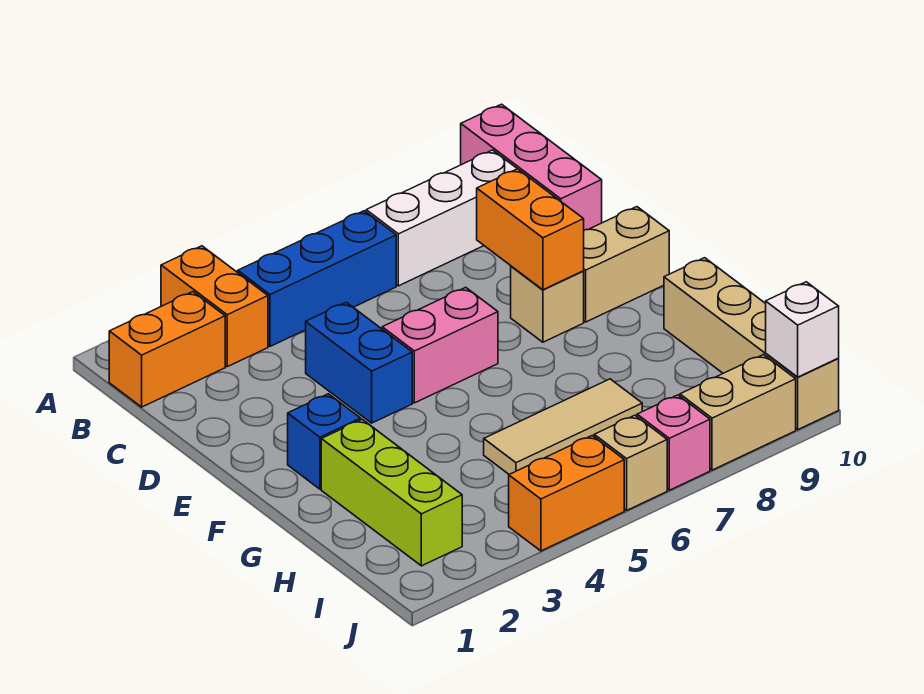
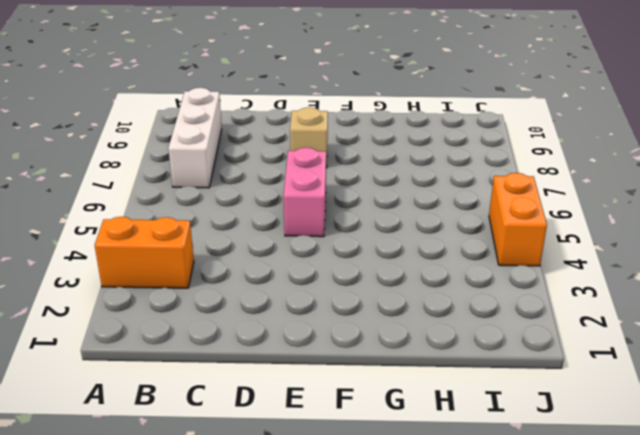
none -> pink 1x3 brick [461,104,602,230]
none -> orange 1x2 brick [109,292,225,407]
none -> blue 1x3 brick [238,211,396,346]

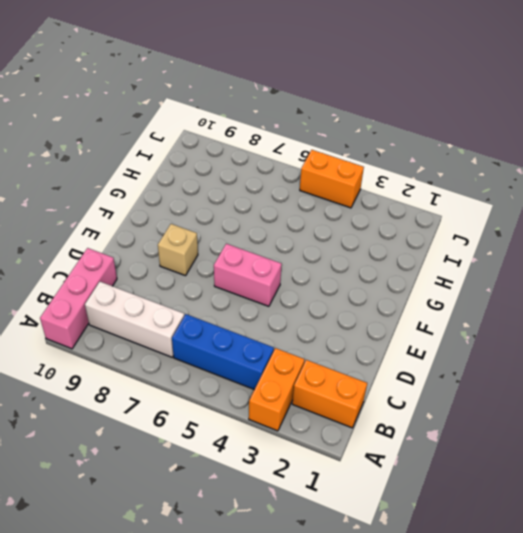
none -> blue 1x2 brick [306,302,412,423]
none -> tan 1x2 brick [584,207,669,322]
none -> blue 1x1 brick [288,394,361,489]

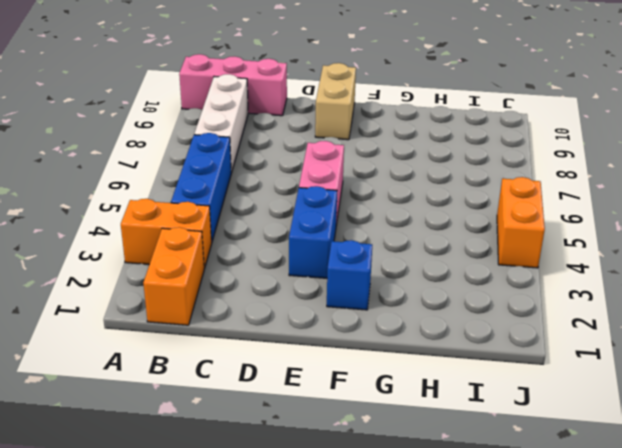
blue 1x2 brick [289,186,337,278] -> blue 1x2 brick turned to [306,302,412,423]
none -> tan 1x1 brick [511,266,584,342]
none -> lime 1x3 brick [321,419,462,566]
none -> tan 1x4 brick [664,258,839,430]

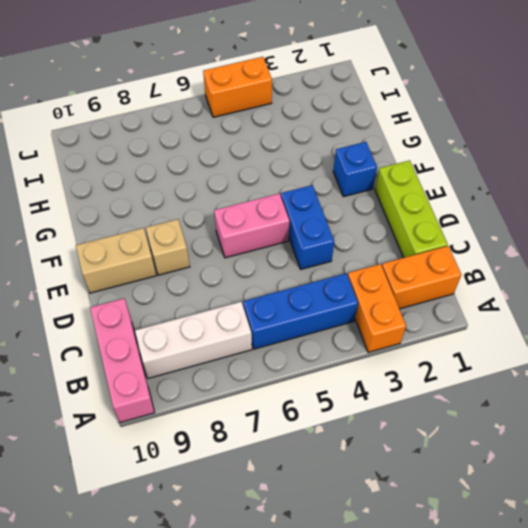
lime 1x3 brick [375,160,448,258] -> lime 1x3 brick moved to [321,419,462,566]
none -> tan 1x4 brick [664,258,839,430]
none -> tan 1x3 tile [484,379,642,474]
none -> tan 1x1 brick [594,415,667,510]

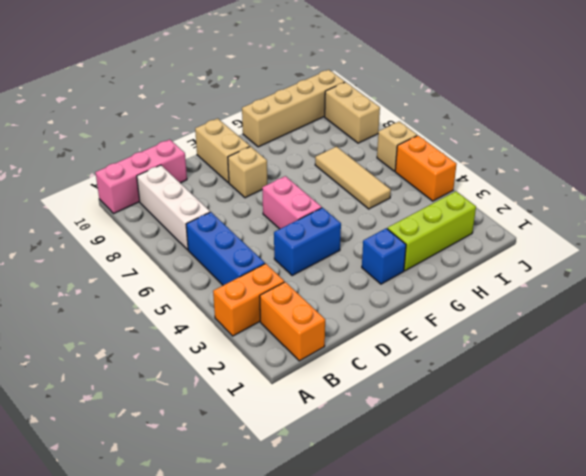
none -> pink 1x1 brick [637,395,710,490]
none -> orange 1x2 brick [477,169,584,290]
none -> white 1x1 brick [766,282,839,377]

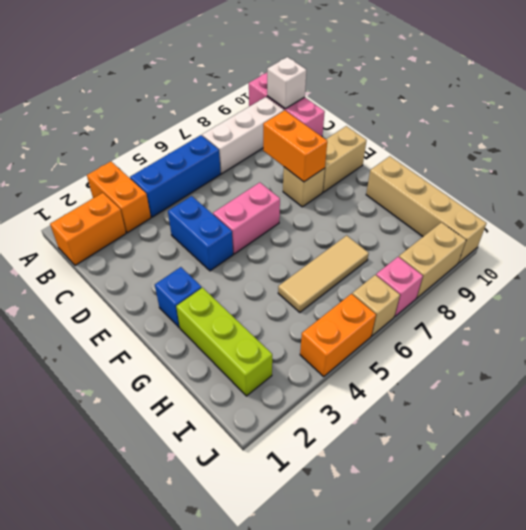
white 1x1 brick [267,57,306,109] -> white 1x1 brick moved to [766,282,839,377]

